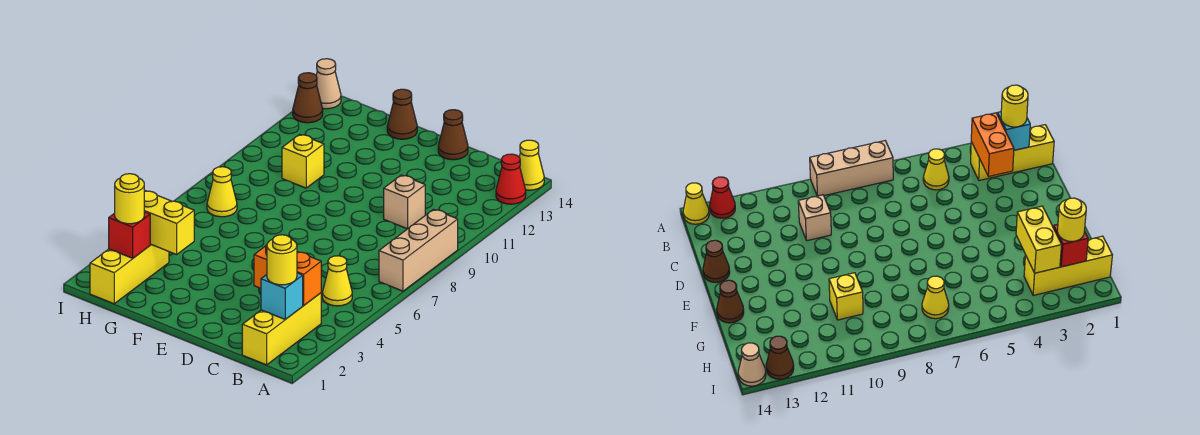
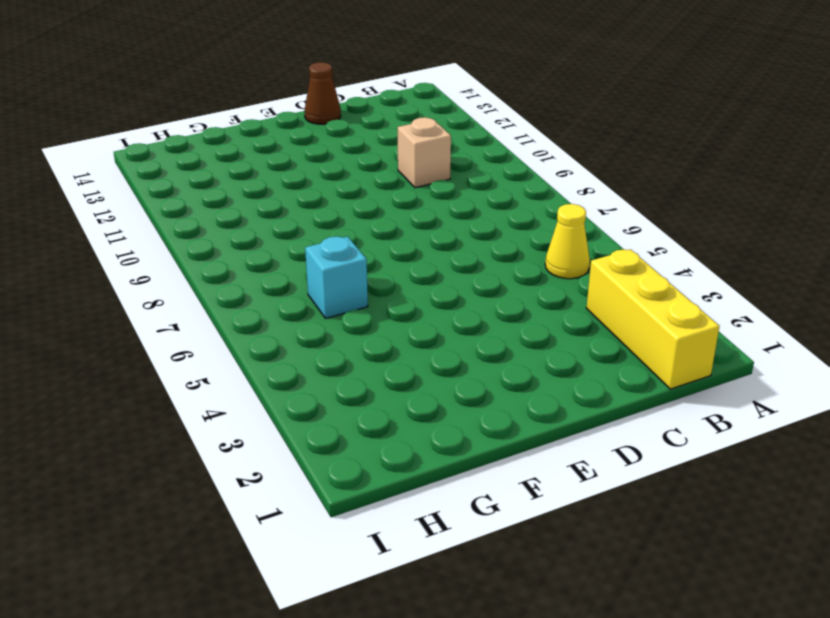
cyan 1x1 brick [305,236,368,318] -> cyan 1x1 brick moved to [261,273,303,319]
none -> tan 1x3 brick [379,209,458,291]
none -> red 1x1 cone [496,154,526,204]
none -> yellow 1x1 cone [519,140,544,190]

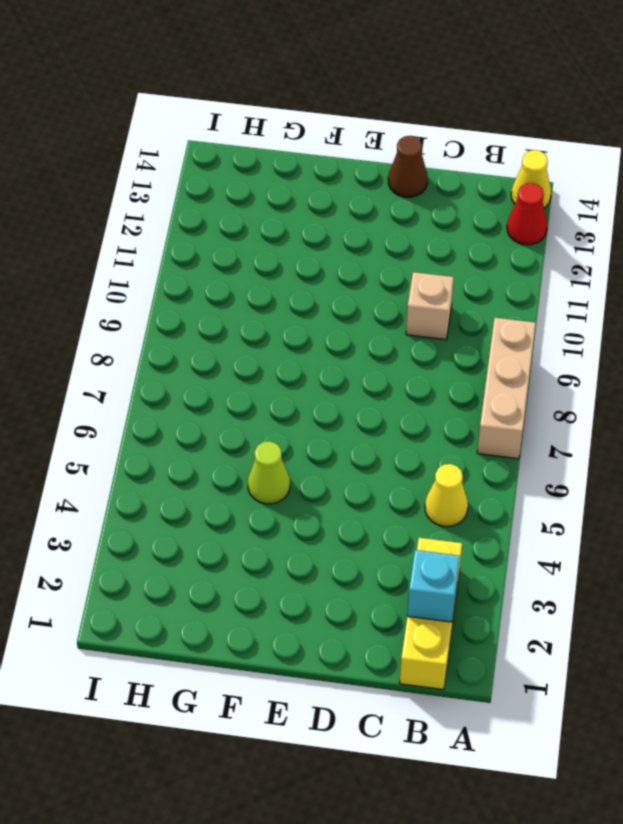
lime 1x1 cone [248,441,290,504] -> none
none -> brown 1x1 cone [387,89,417,139]
none -> yellow 1x1 brick [282,134,324,188]
none -> yellow 1x3 brick [90,244,169,304]

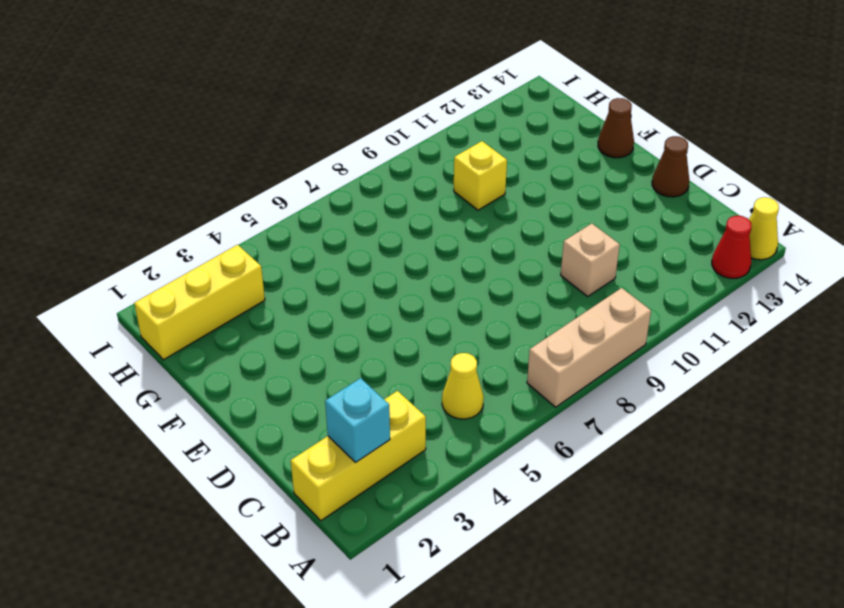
none -> yellow 1x1 cone [207,167,237,217]
none -> brown 1x1 cone [293,73,323,123]
none -> tan 1x1 cone [316,59,341,109]

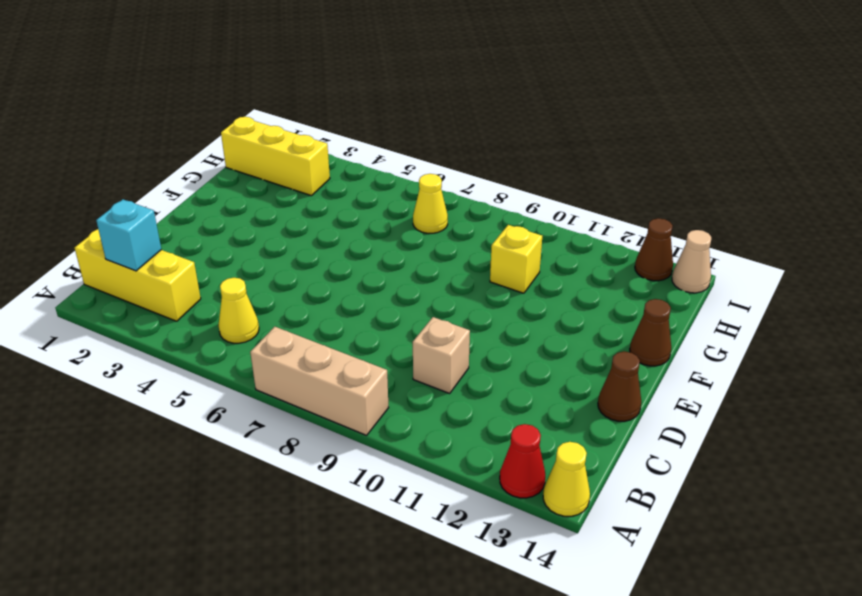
none -> orange 1x2 brick [254,245,321,305]
none -> yellow 1x2 brick [144,191,194,255]
none -> red 1x1 brick [109,212,150,258]

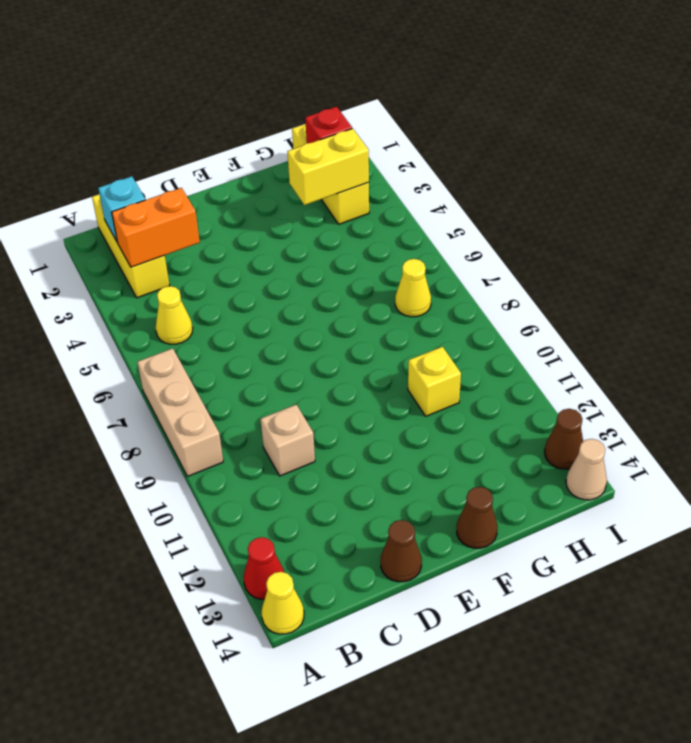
none -> yellow 1x1 round brick [267,235,297,285]
none -> yellow 1x1 round brick [115,174,144,224]

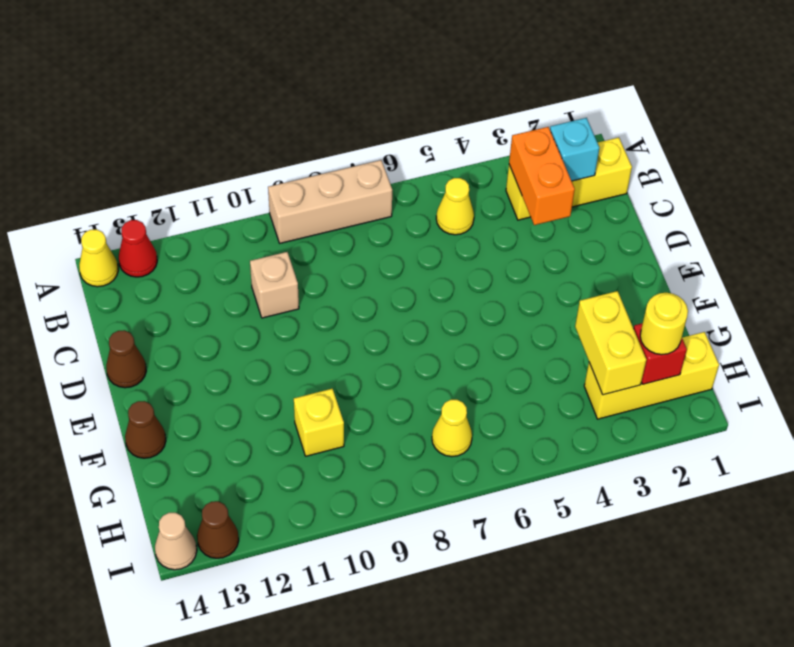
none -> yellow 1x1 round brick [267,235,297,285]

